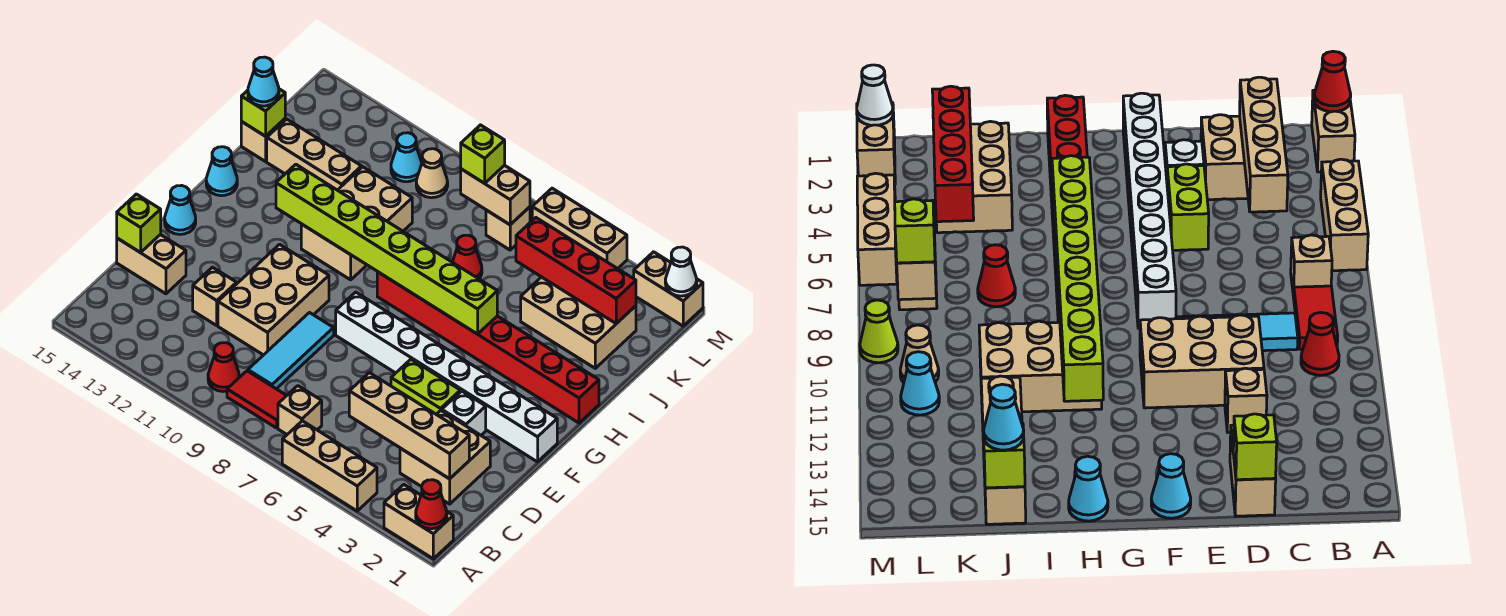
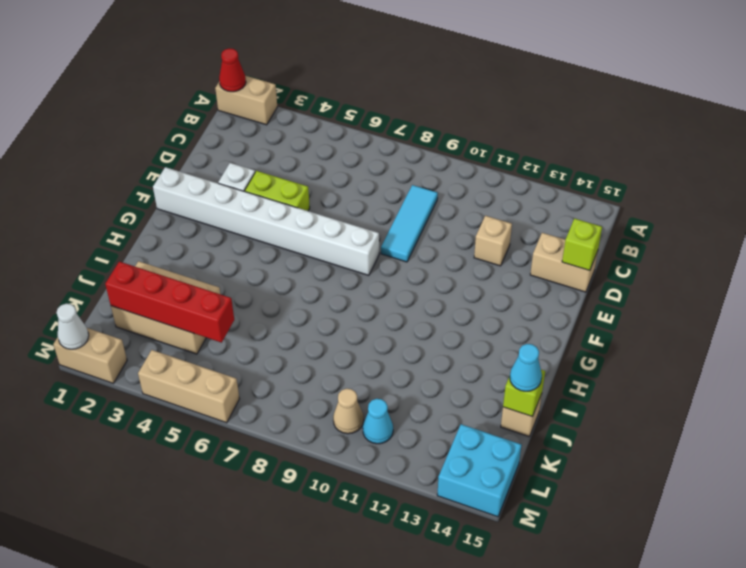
cyan 2x2 brick [437,424,521,517] -> none
none -> tan 1x3 brick [282,421,377,511]
none -> tan 1x1 brick [278,386,322,434]
none -> red 1x2 tile [227,371,287,428]
none -> red 1x1 cone [208,343,239,391]

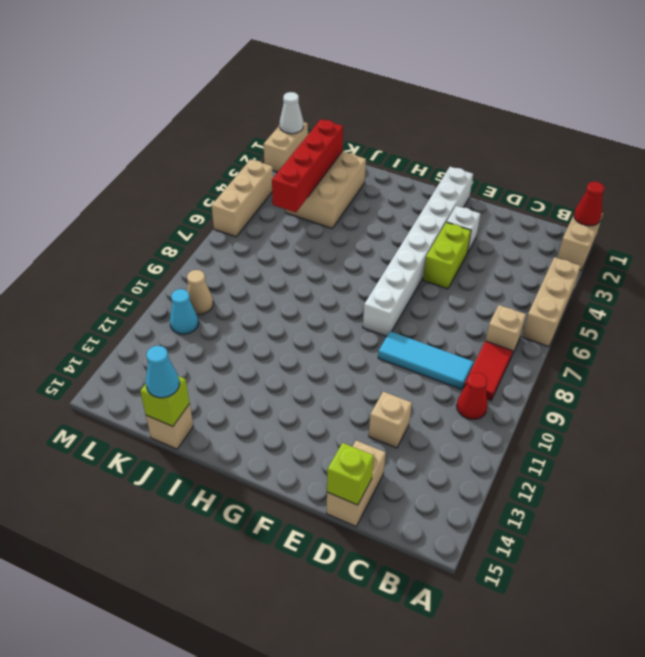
none -> tan 2x2 brick [400,411,490,504]
none -> tan 2x3 brick [218,244,329,355]
none -> cyan 1x1 cone [165,185,196,234]
none -> red 1x8 brick [377,272,599,423]

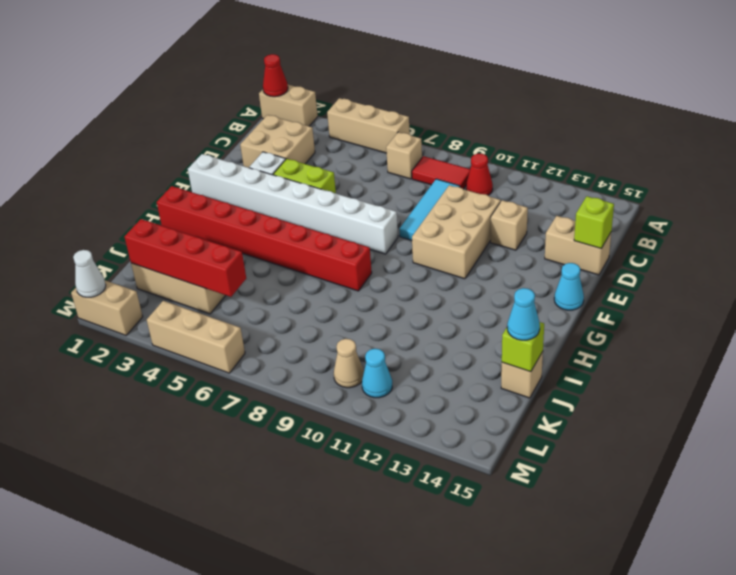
none -> tan 2x3 brick [301,167,412,280]
none -> cyan 1x1 cone [206,147,237,196]
none -> red 1x1 cone [453,235,482,279]
none -> tan 1x3 brick [267,119,362,190]

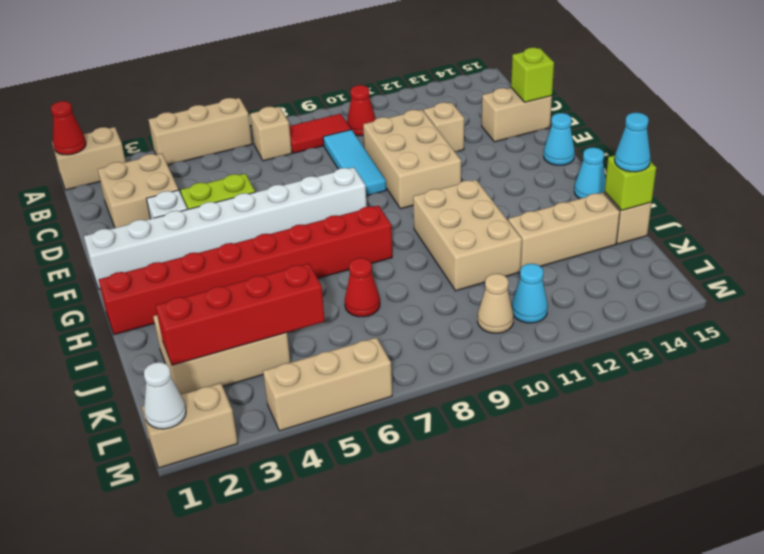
none -> tan 1x1 brick [486,207,530,250]
none -> lime 1x1 cone [860,300,898,363]
none -> tan 1x4 brick [349,373,469,479]
none -> lime 1x8 brick [276,164,497,334]

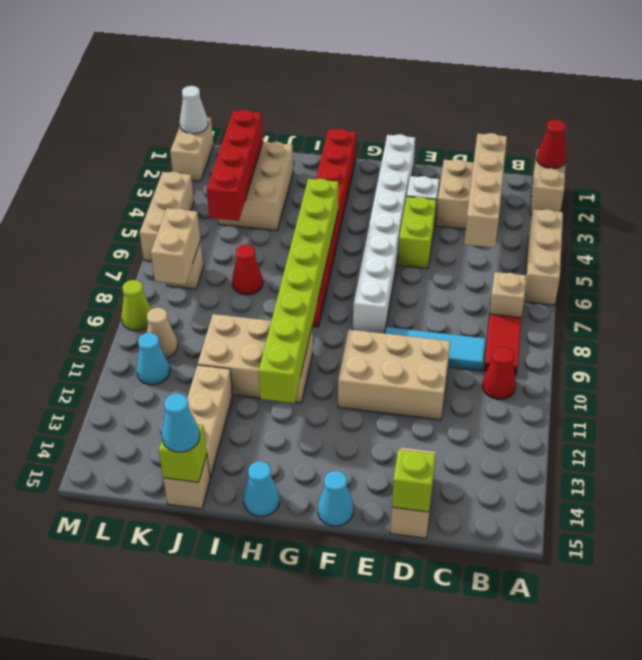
none -> tan 1x1 brick [193,267,237,325]
none -> lime 1x1 brick [461,125,505,183]

